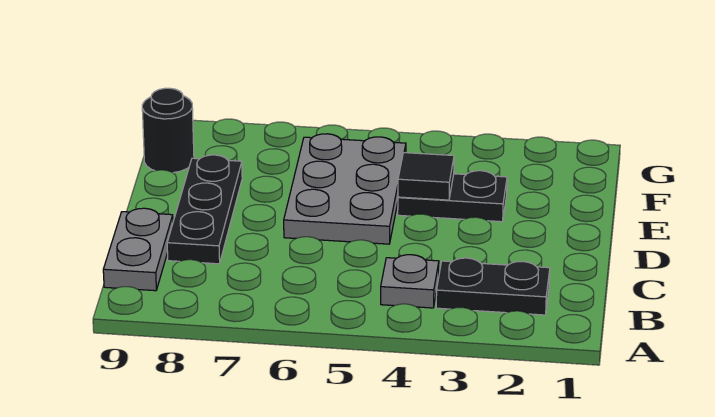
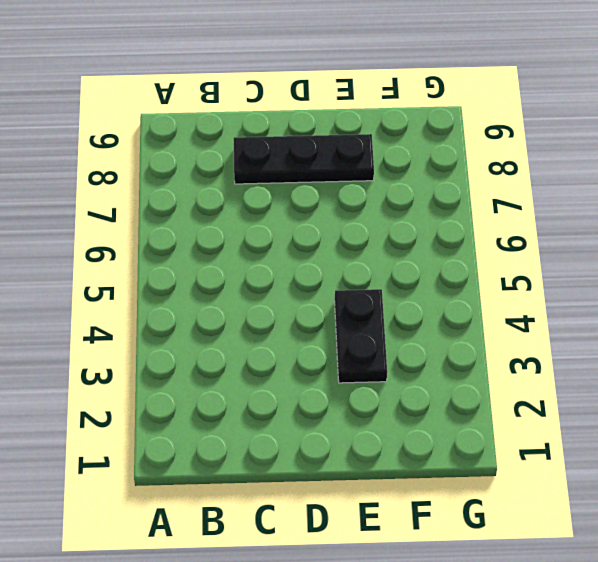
none -> black 1x2 plate [436,258,550,315]
none -> grey 1x1 plate [381,255,439,308]

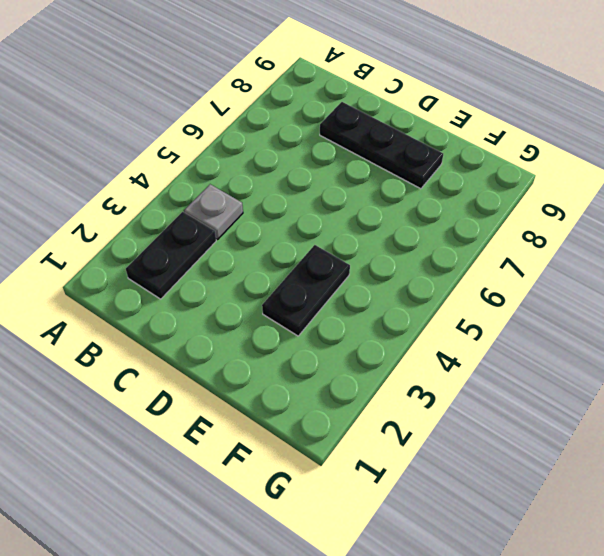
none -> grey 1x2 plate [103,208,173,291]
none -> grey 2x3 plate [284,134,406,244]

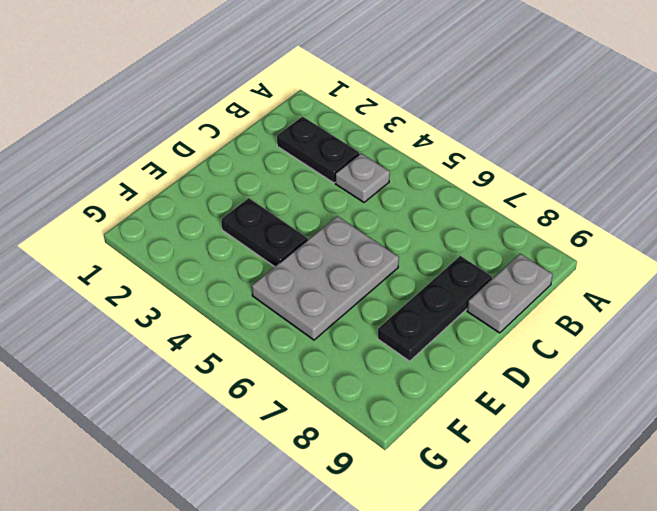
none -> black 1x1 round brick [142,88,194,173]
none -> black 1x1 tile [398,153,454,200]

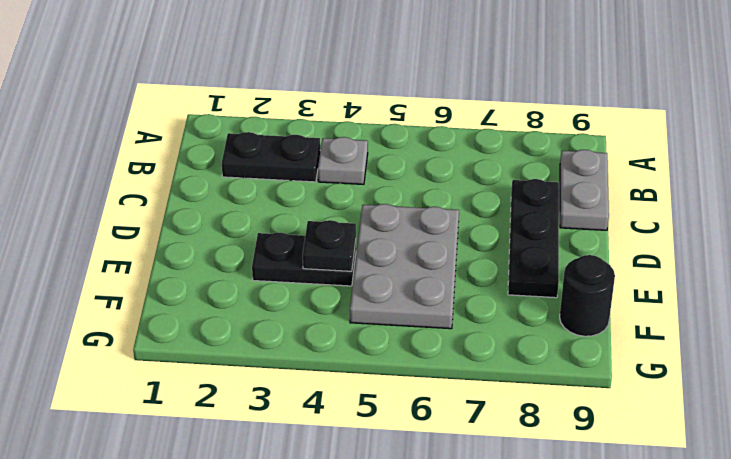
black 1x1 plate [303,220,356,271] -> black 1x1 tile [398,153,454,200]

